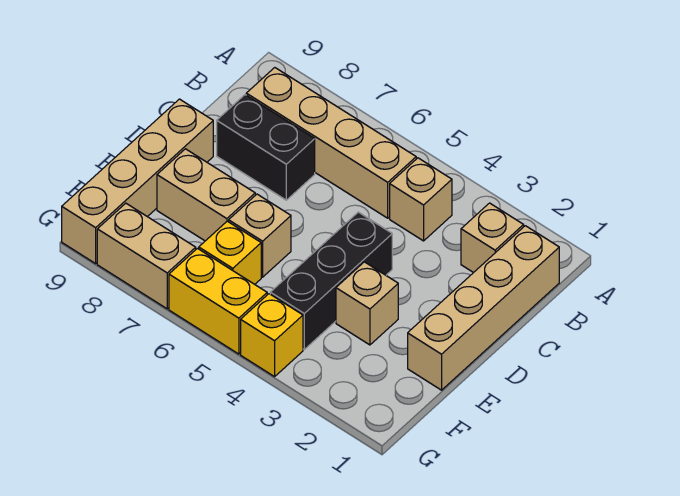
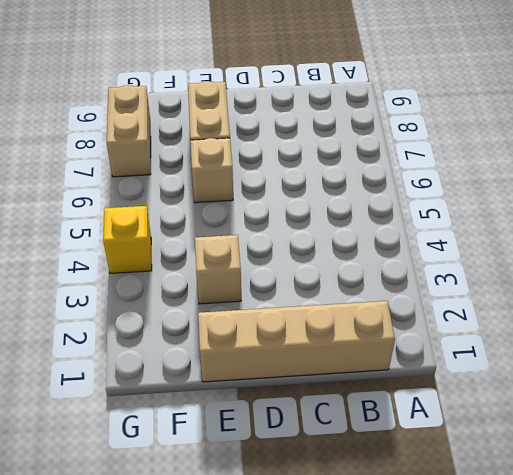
none -> tan 1x1 brick [461,203,524,273]
none -> tan 1x1 brick [390,158,452,241]
none -> tan 1x4 brick [246,68,416,218]

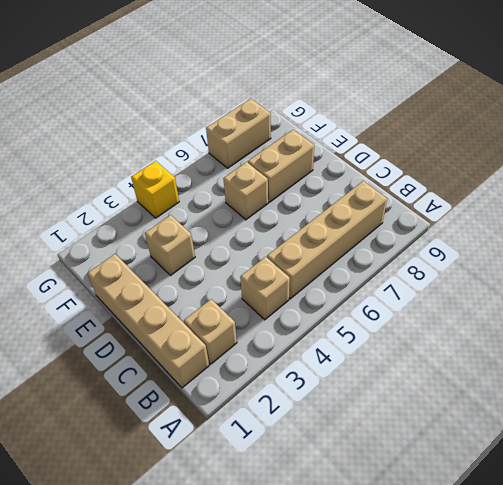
none -> black 1x2 brick [217,95,315,200]
none -> black 1x3 brick [270,212,392,349]
none -> tan 1x4 brick [62,99,213,264]

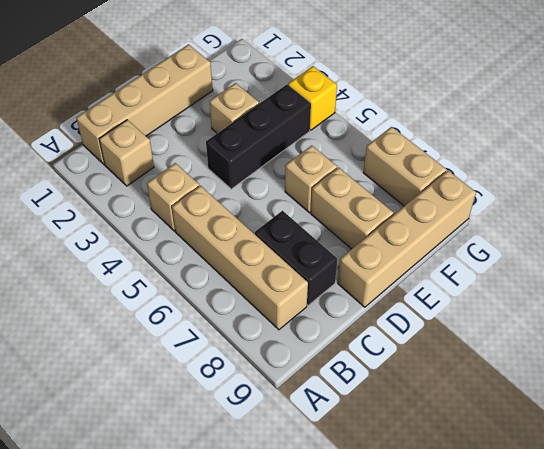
none -> yellow 1x1 brick [199,221,261,284]
none -> yellow 1x2 brick [169,248,267,354]

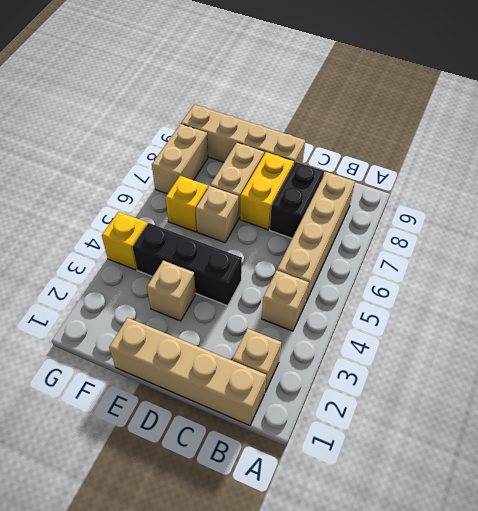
yellow 1x2 brick [240,152,294,230] -> yellow 1x2 brick moved to [169,248,267,354]

